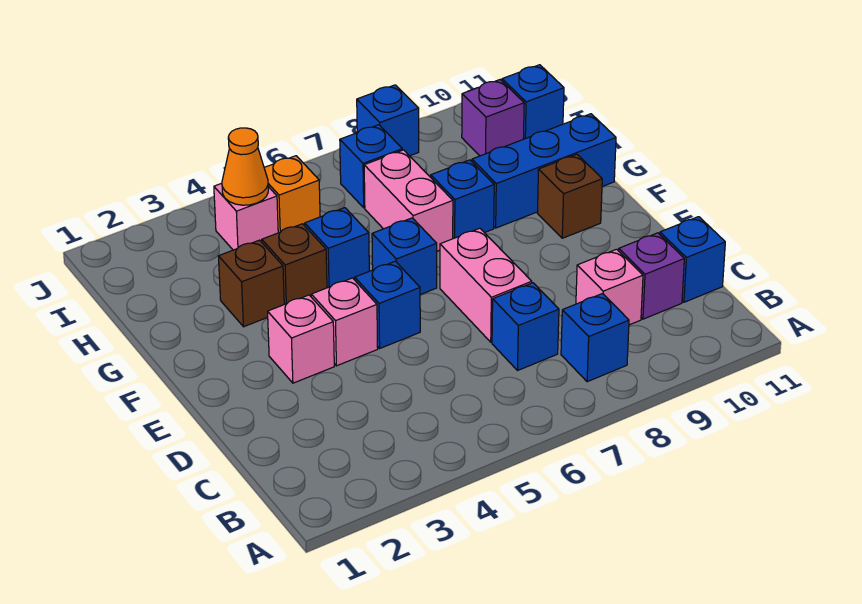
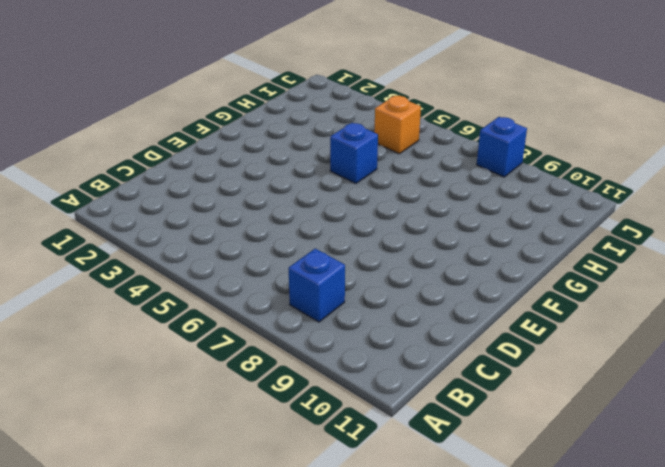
none -> blue 1x1 brick [492,283,559,371]
none -> pink 1x1 brick [576,249,643,325]
none -> purple 1x1 brick [619,233,684,319]

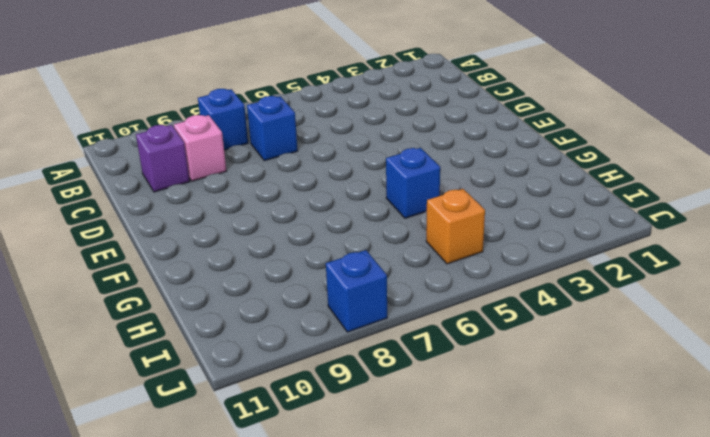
none -> blue 1x1 brick [660,217,725,302]
none -> pink 1x2 brick [440,228,532,342]
none -> pink 1x1 brick [268,295,334,383]

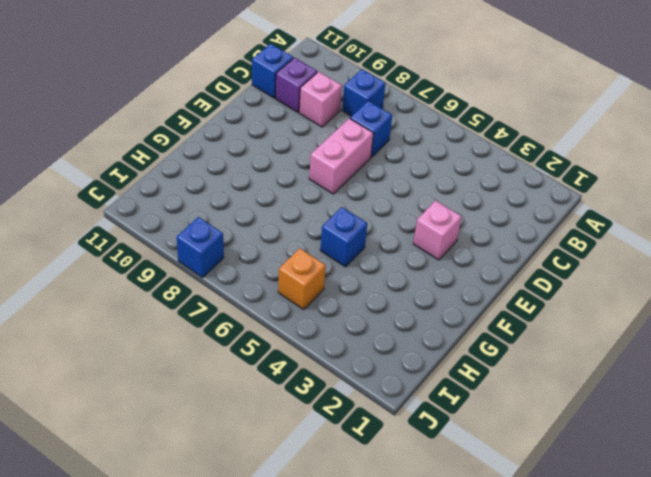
none -> pink 1x1 brick [311,278,378,366]
none -> blue 1x1 brick [355,261,420,348]
none -> blue 1x1 brick [372,218,437,295]

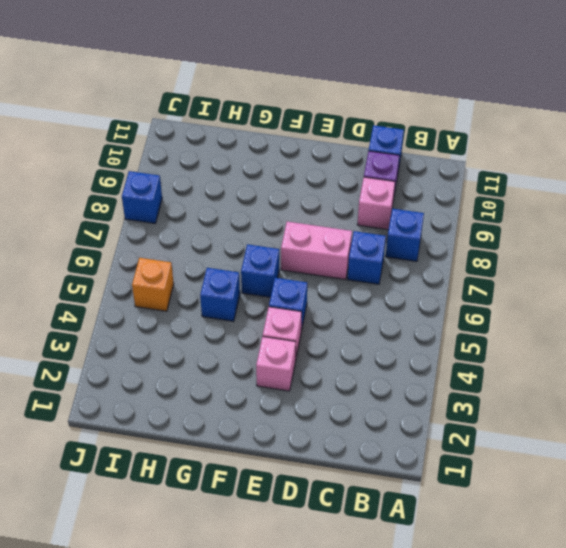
none -> brown 1x1 brick [537,154,602,238]
none -> brown 1x1 brick [218,240,284,327]
none -> brown 1x1 brick [262,224,327,304]

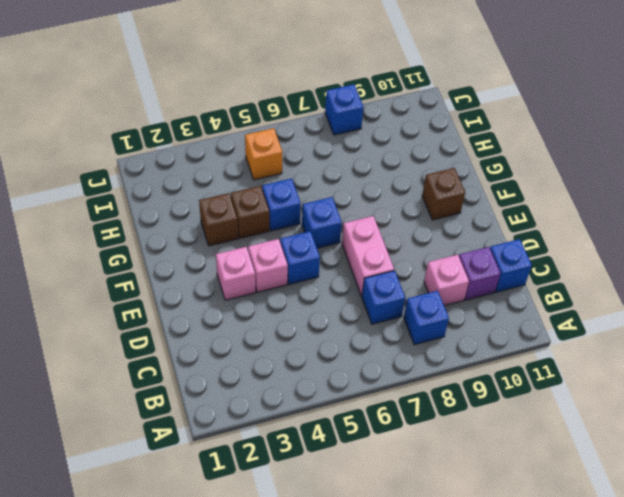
none -> pink 1x2 brick [364,150,453,251]
none -> blue 1x1 brick [431,160,494,239]
none -> blue 1x3 brick [472,114,616,228]

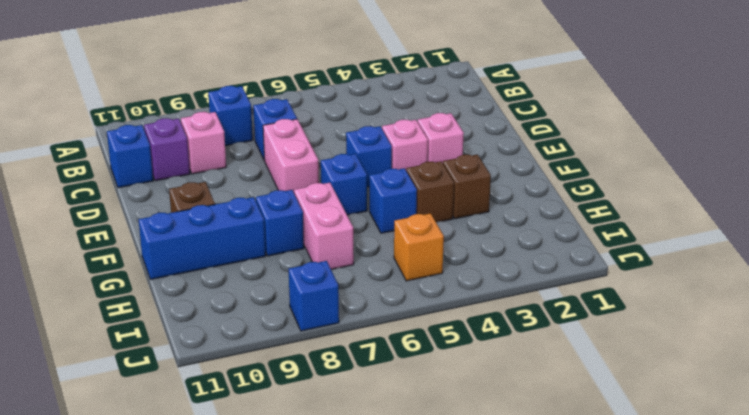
none -> pink 1x1 brick [214,183,278,250]
none -> blue 1x1 brick [340,125,402,208]
none -> purple 1x1 brick [462,80,524,156]

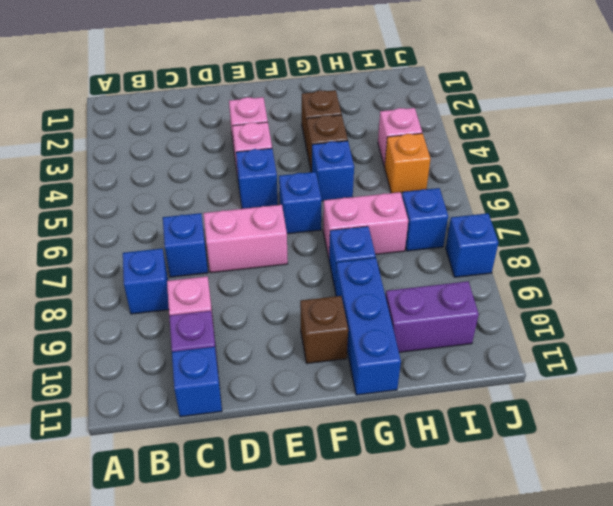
purple 1x2 brick [386,281,479,352] -> purple 1x1 brick [462,80,524,156]
none -> blue 1x1 brick [502,65,564,139]
none -> orange 1x1 cone [222,128,268,205]

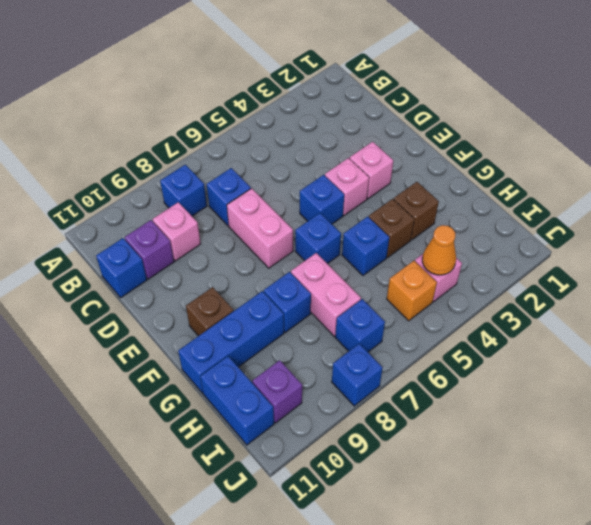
blue 1x2 brick [200,356,274,445] -> blue 1x1 brick [502,65,564,139]

